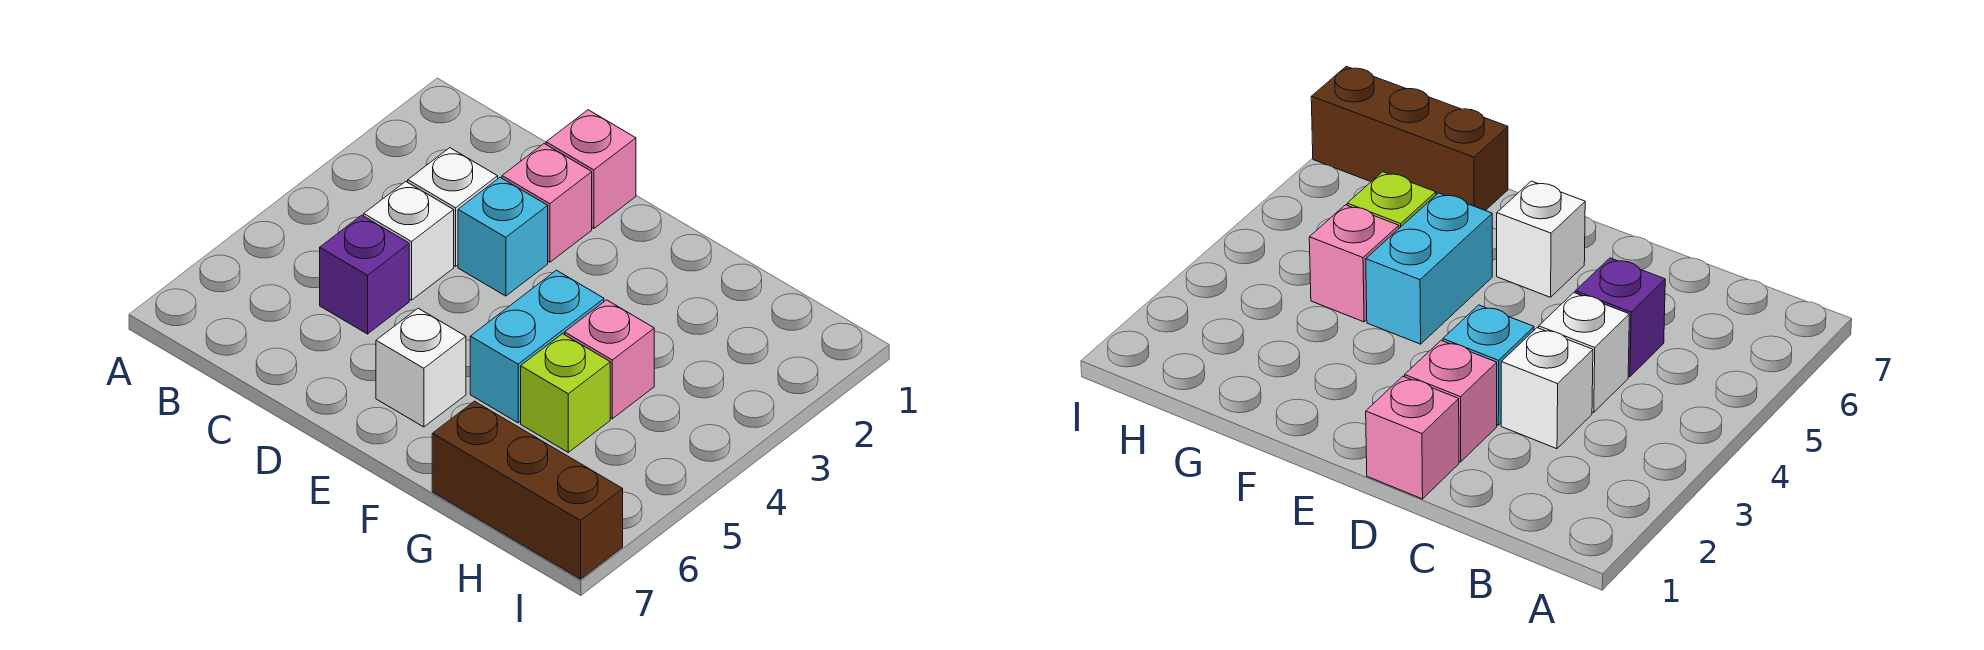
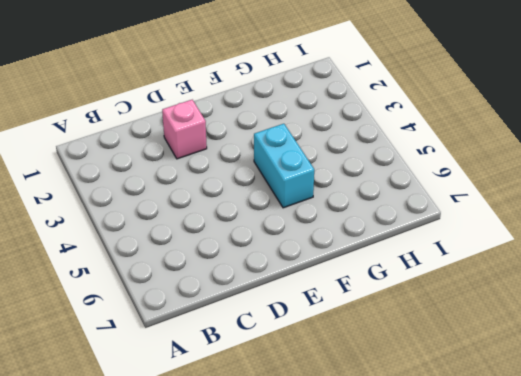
none -> white 1x1 brick [408,148,498,266]
none -> white 1x1 brick [364,181,454,300]

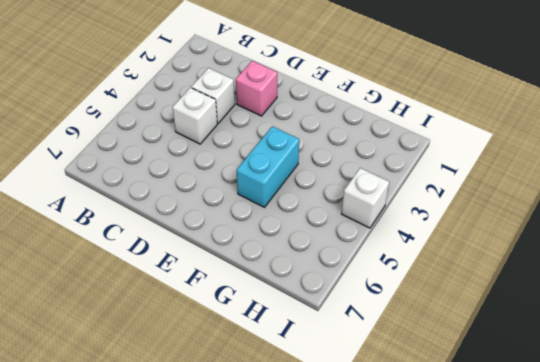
white 1x1 brick [341,168,389,228] -> white 1x1 brick moved to [376,308,466,427]
none -> purple 1x1 brick [320,215,409,334]
none -> pink 1x1 brick [546,110,636,228]

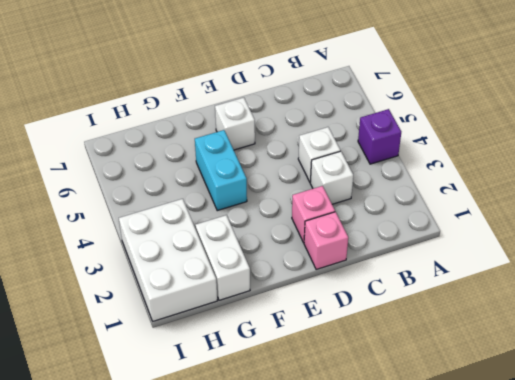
purple 1x1 brick [358,109,401,164] -> purple 1x1 brick moved to [320,215,409,334]
white 1x2 brick [195,215,250,300] -> none
white 2x3 brick [119,199,217,321] -> none
none -> cyan 1x1 brick [458,178,548,296]
none -> pink 1x1 brick [565,300,654,419]

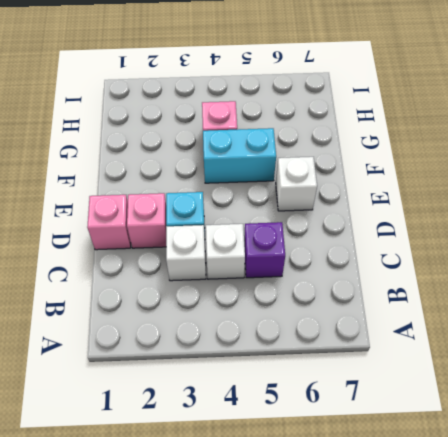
none -> lime 1x1 brick [521,334,610,452]
none -> brown 1x3 brick [432,401,623,579]

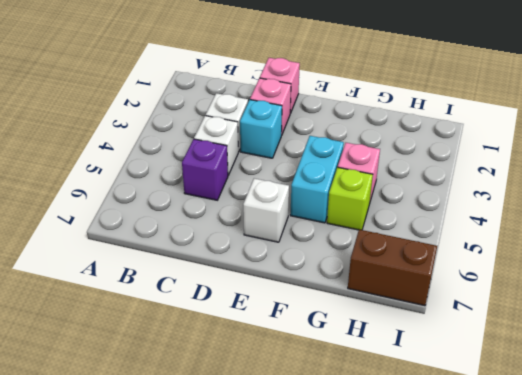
brown 1x2 brick [348,230,437,306] -> brown 1x3 brick [432,401,623,579]

